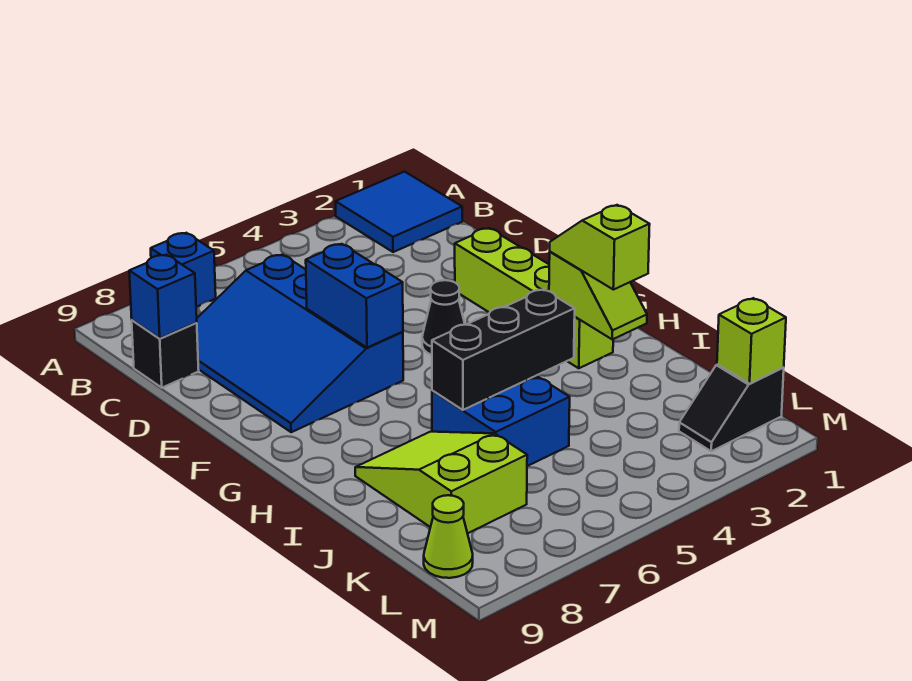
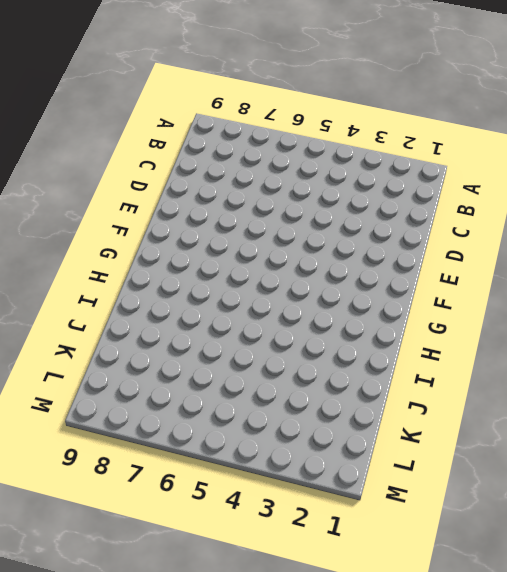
none -> blue 2x2 tile [336,172,462,252]
none -> blue 1x1 brick [151,233,216,307]
none -> blue 3x4 slope [197,255,403,432]

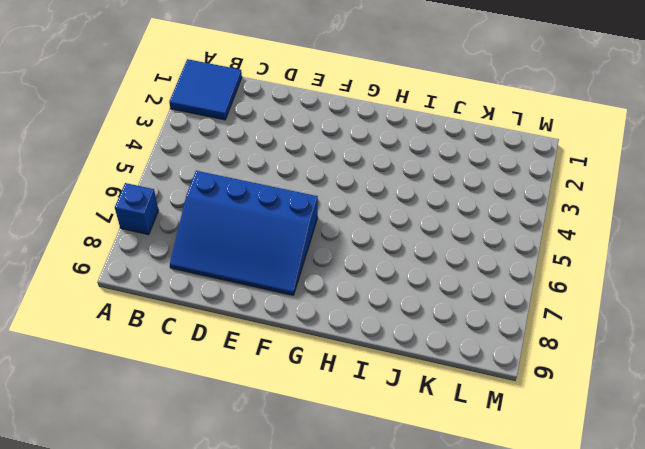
none -> black 1x1 brick [132,320,199,388]
none -> lime 1x4 brick [455,228,613,368]
none -> black 1x1 cone [422,280,465,355]

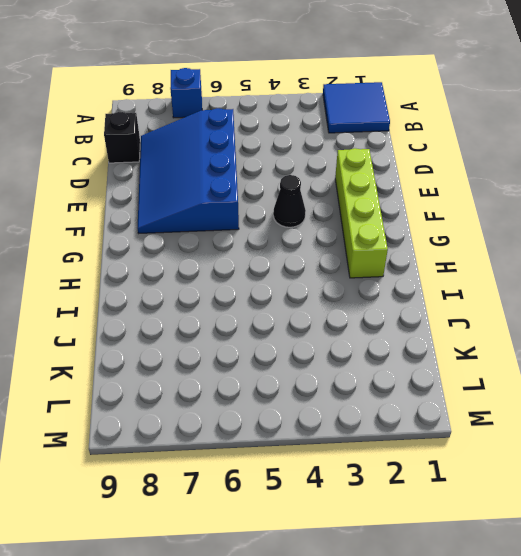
none -> blue 2x2 brick [432,376,570,466]
none -> lime 2x3 slope [355,432,527,533]
none -> black 1x2 slope [679,364,784,451]

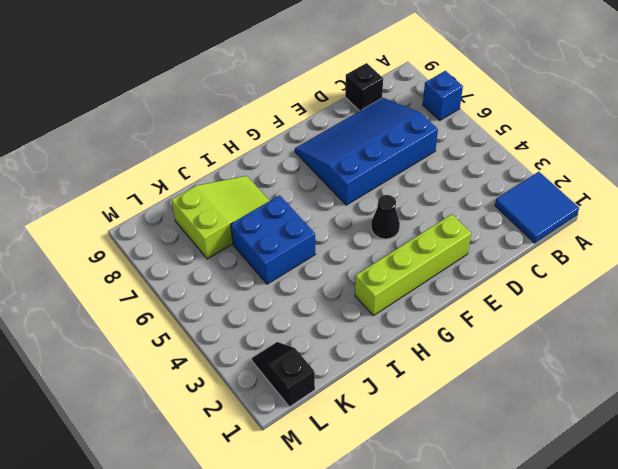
none -> lime 1x1 cone [424,495,473,578]
none -> blue 1x1 brick [129,255,197,339]
none -> blue 1x2 brick [306,244,403,348]

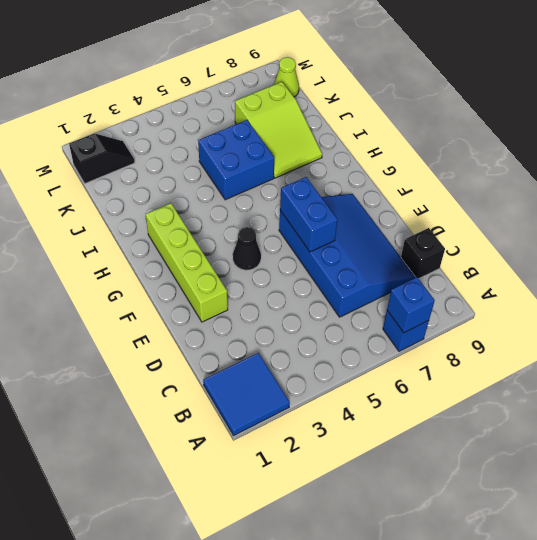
blue 1x1 brick [387,277,435,333] -> blue 1x1 brick moved to [129,255,197,339]
none -> lime 1x2 slope [549,252,647,339]
none -> black 1x3 brick [432,289,575,410]
none -> lime 1x1 brick [717,298,786,384]

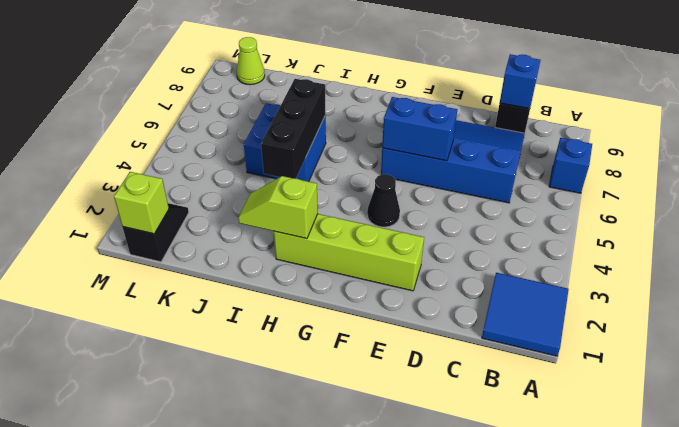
none -> lime 2x3 slope [355,432,527,533]
none -> lime 1x2 slope [550,205,650,290]

